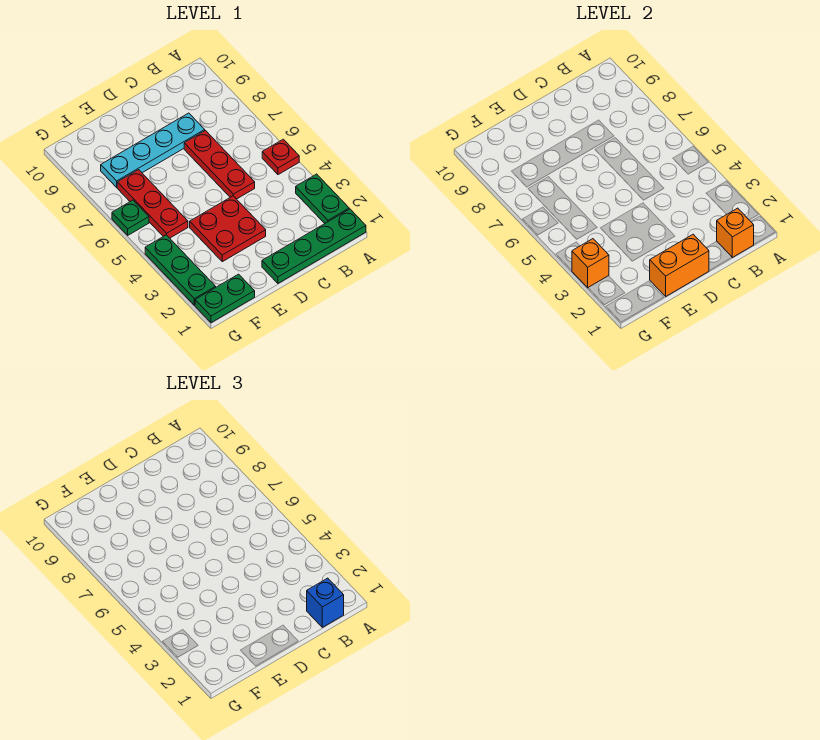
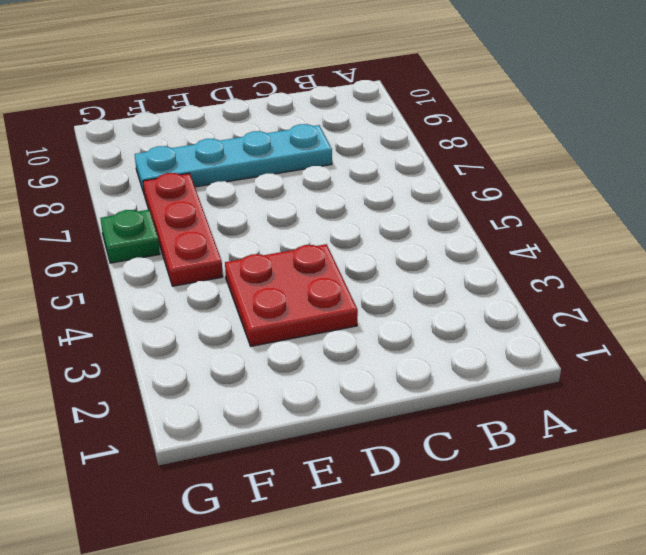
none -> green 1x4 plate [262,209,366,283]
none -> green 1x2 plate [296,174,349,223]
none -> red 1x1 plate [262,139,299,175]

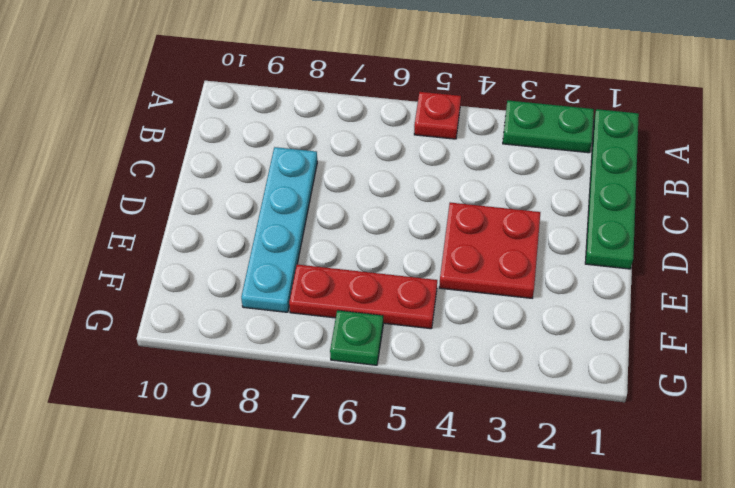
none -> red 1x3 plate [184,131,255,199]
none -> green 1x2 plate [195,274,255,323]
none -> green 1x3 plate [145,235,216,305]

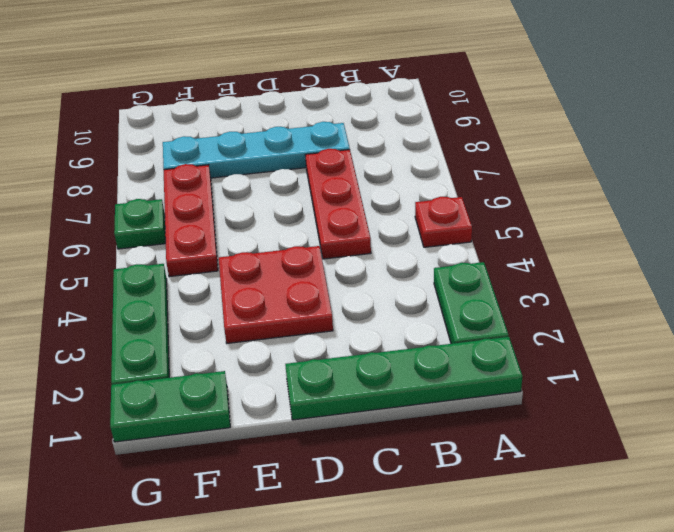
none -> orange 1x1 brick [717,208,754,257]
none -> orange 1x2 brick [650,234,709,296]
none -> orange 1x1 brick [572,239,609,288]

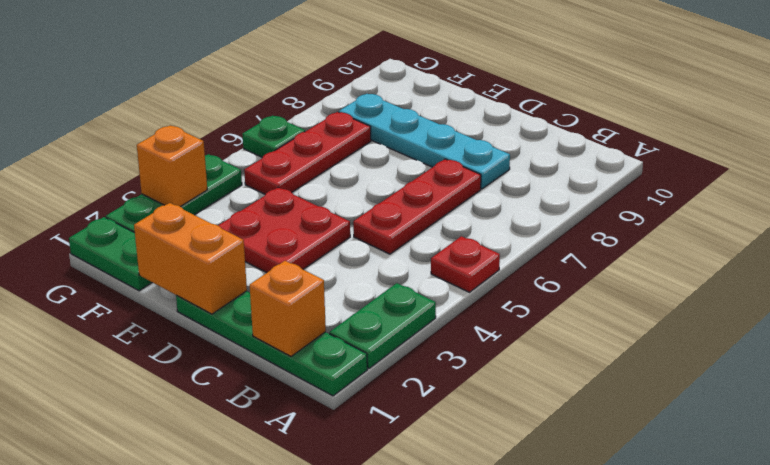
none -> blue 1x1 brick [307,578,344,627]

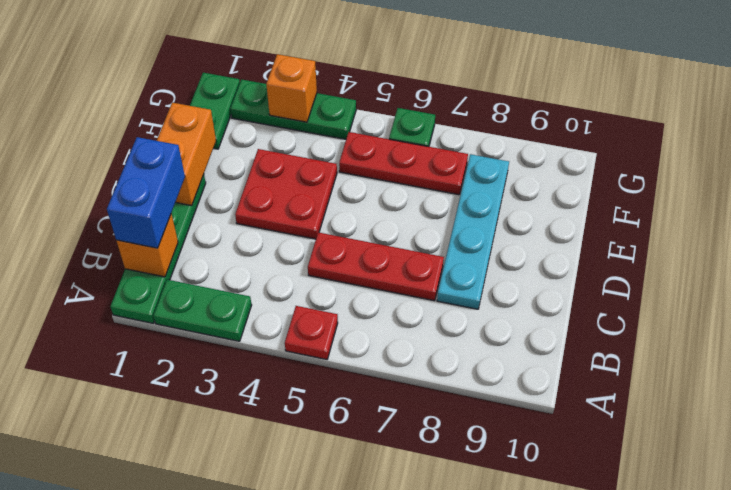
blue 1x2 brick [107,137,185,248] -> blue 1x1 brick [307,578,344,627]

